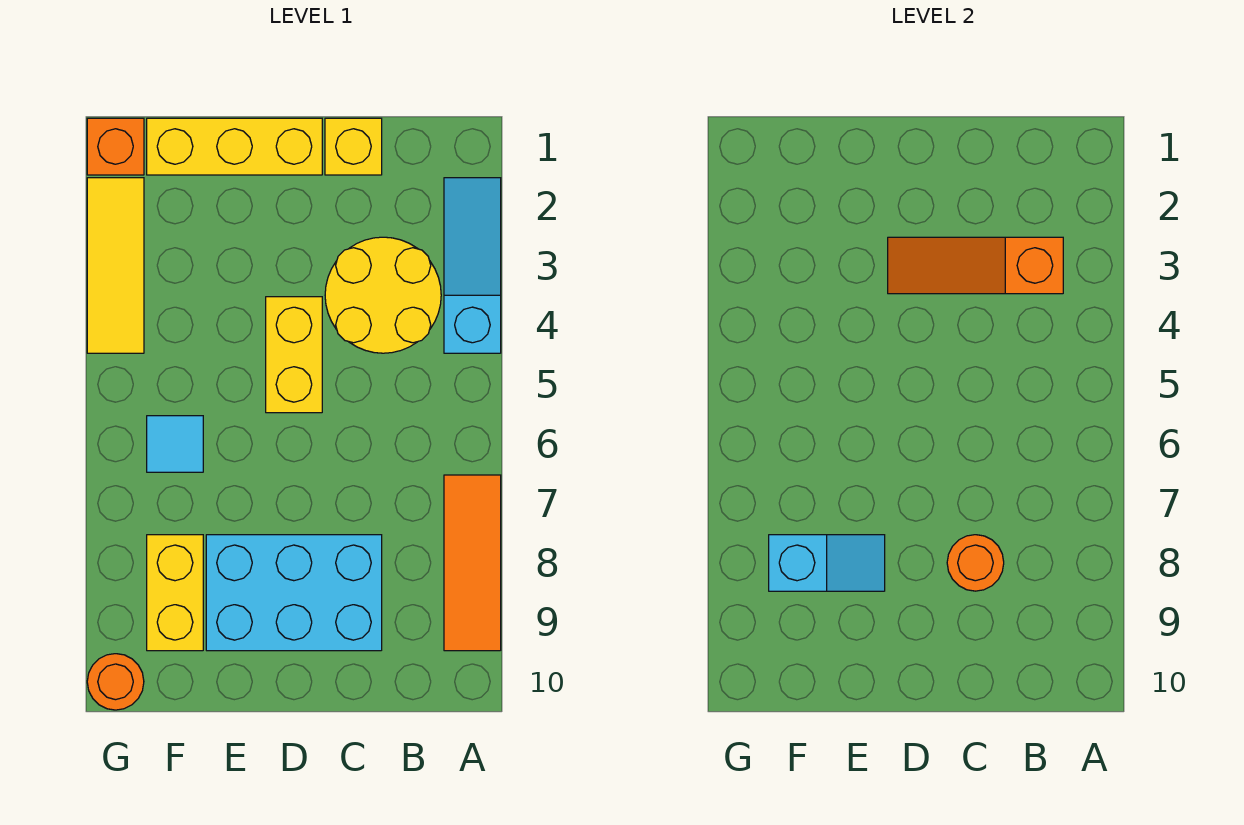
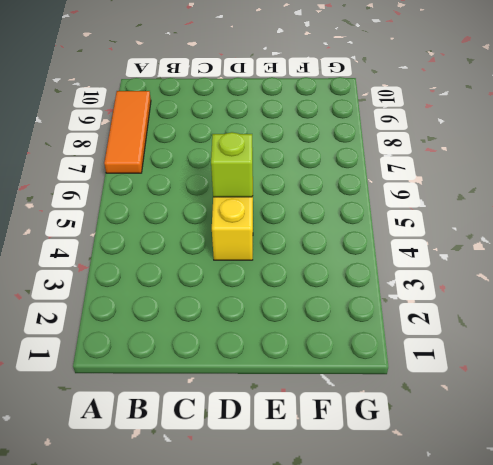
lime 1x1 brick [211,132,253,197] -> none
none -> cyan 1x3 slope [444,178,501,353]
none -> yellow 2x2 round brick [325,237,441,353]
none -> yellow 1x1 brick [325,118,382,175]

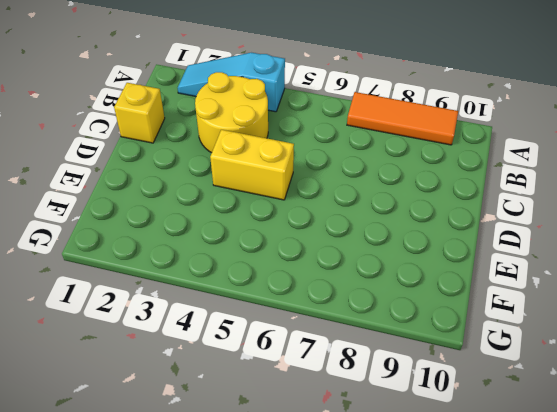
none -> cyan 2x3 brick [206,535,382,651]
none -> yellow 1x3 brick [147,118,322,175]
none -> cyan 1x1 tile [147,416,203,472]

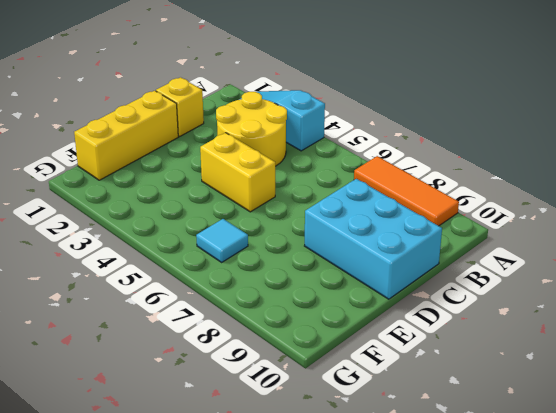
cyan 2x3 brick [305,179,442,299] -> cyan 2x3 brick turned to [206,535,382,651]
none -> yellow 1x2 brick [147,535,203,651]
none -> orange 1x1 brick [87,118,144,175]
none -> yellow 1x3 tile [87,178,144,353]

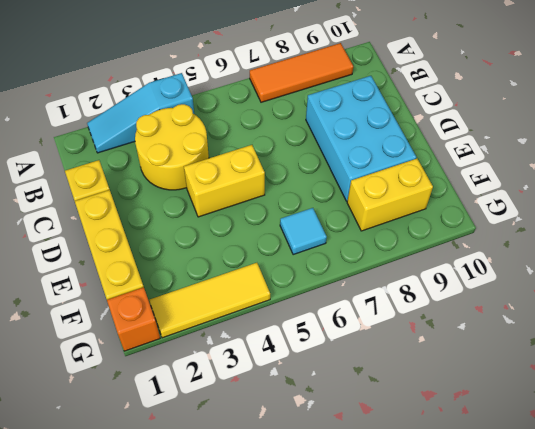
none -> orange 1x1 round brick [87,654,144,710]
none -> orange 1x3 slope [888,237,1063,294]
none -> orange 1x1 round brick [947,535,1004,591]

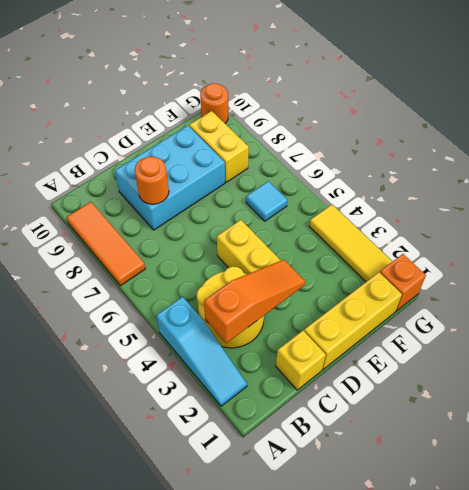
none -> cyan 1x2 slope [769,535,885,591]

